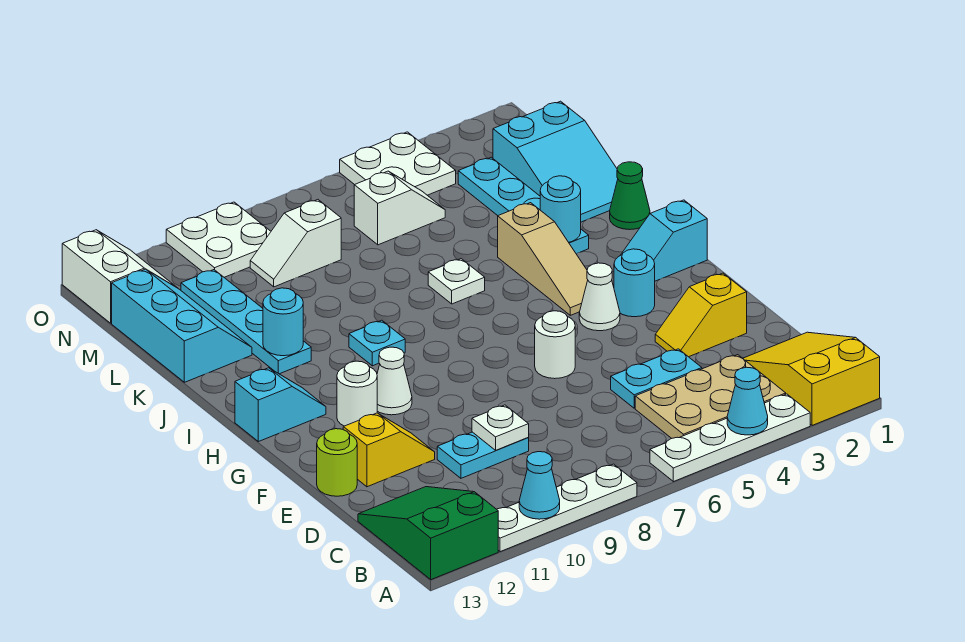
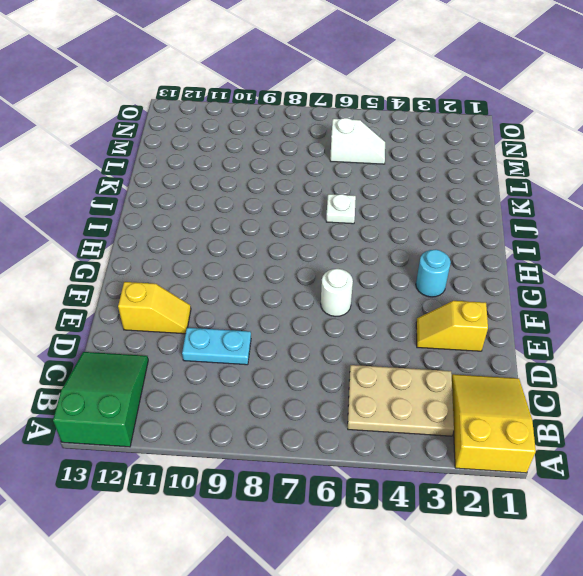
none -> white 1x4 plate [650,394,810,482]
none -> white 1x4 plate [497,464,637,552]
none -> cyan 1x2 plate [611,349,702,408]
none -> lime 1x1 round brick [317,429,357,496]

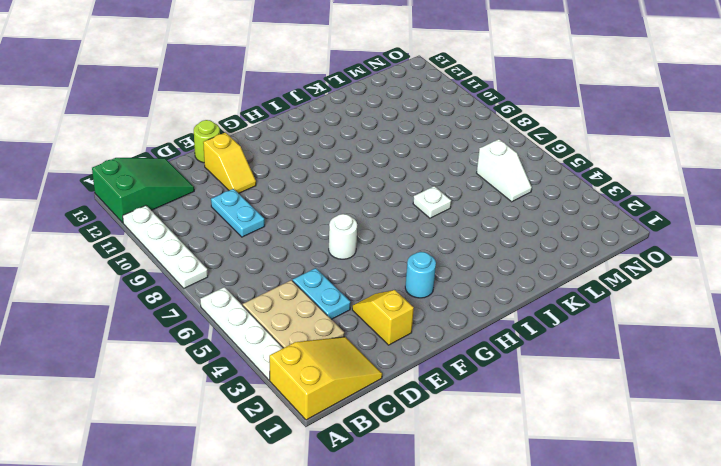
none -> white 1x1 cone [579,263,620,331]
none -> white 1x1 cone [377,347,412,415]
none -> white 1x1 round brick [337,361,377,426]
none -> cyan 1x2 slope [621,200,707,281]

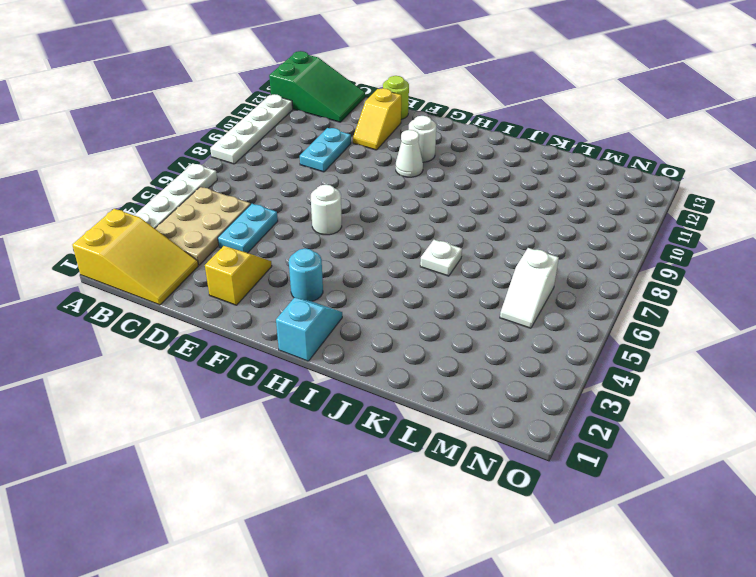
none -> white 1x1 cone [579,263,620,331]
none -> tan 1x3 slope [498,203,588,315]
none -> cyan 1x2 slope [235,368,326,442]
none -> cyan 1x1 plate [349,320,405,366]

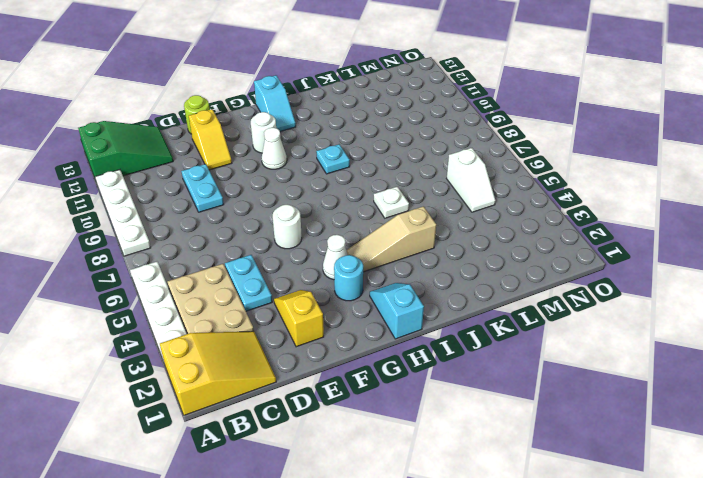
none -> green 1x1 cone [610,162,650,230]
none -> cyan 1x4 plate [458,157,589,254]
none -> cyan 1x4 plate [181,270,311,374]
none -> cyan 2x3 slope [493,101,618,222]

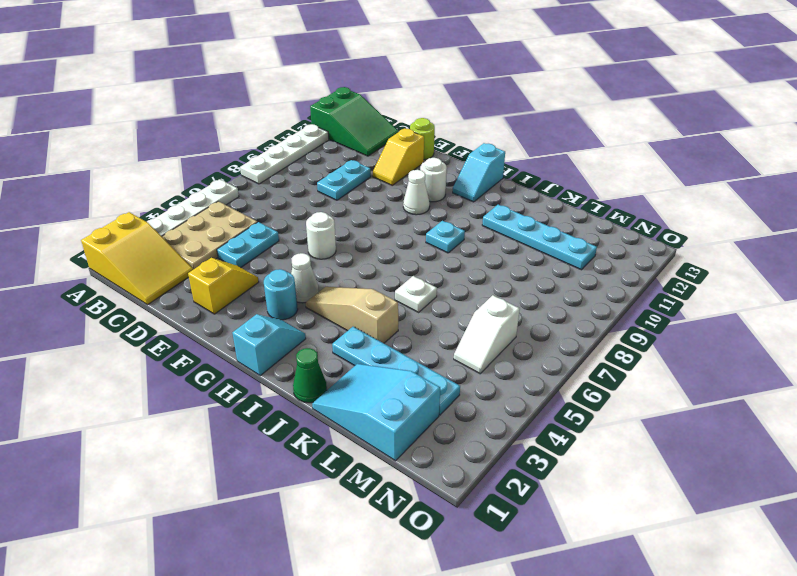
none -> cyan 2x3 slope [112,269,252,382]
none -> white 1x2 slope [250,200,341,287]
none -> white 2x2 plate [340,132,456,195]
none -> white 2x2 plate [166,202,271,277]

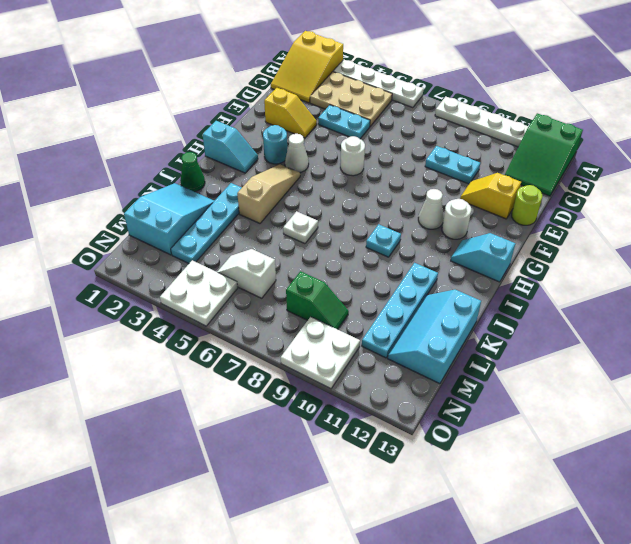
green 1x2 slope [286,271,349,329] -> white 1x2 slope [250,200,341,287]
none -> white 2x2 slope [62,230,176,323]
none -> cyan 1x1 cone [727,367,768,435]
none -> cyan 1x1 cone [519,452,560,519]
none -> white 1x1 plate [472,405,529,450]

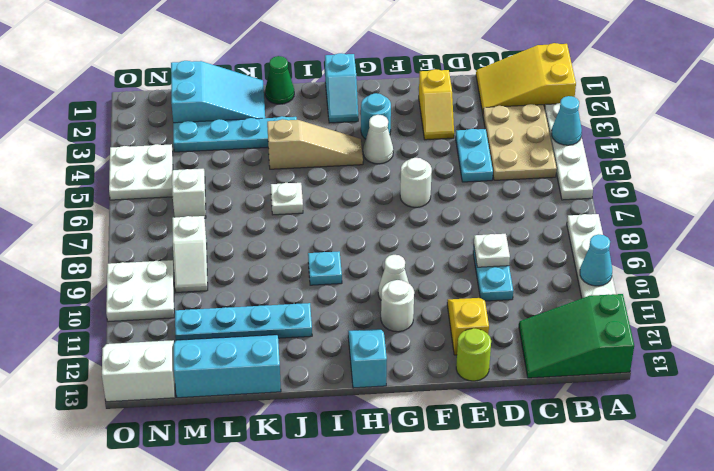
none -> cyan 1x1 round brick [540,176,581,242]
none -> cyan 1x1 round brick [263,288,303,356]

